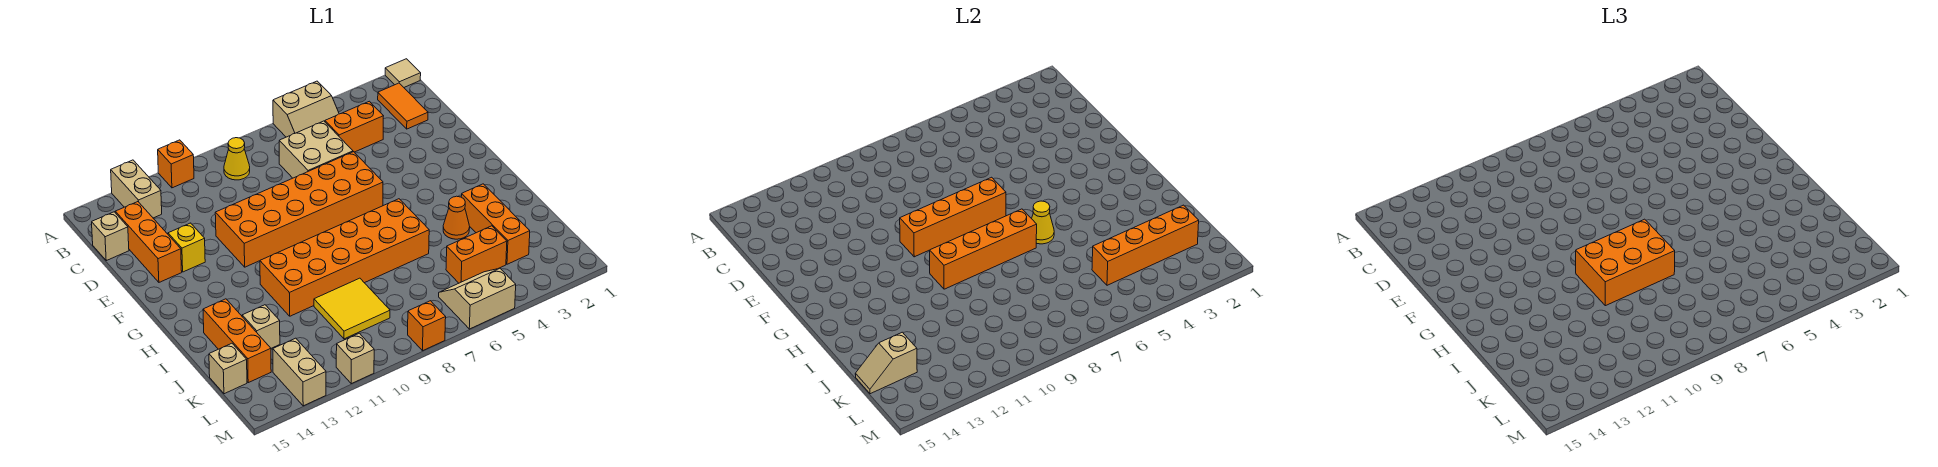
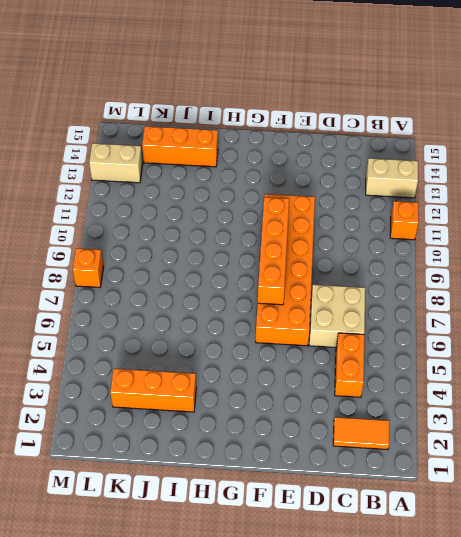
none -> tan 1x1 tile [385,59,421,87]
none -> tan 2x2 slope [273,81,339,137]
none -> yellow 1x1 cone [224,138,250,180]
none -> orange 1x3 brick [115,202,182,282]

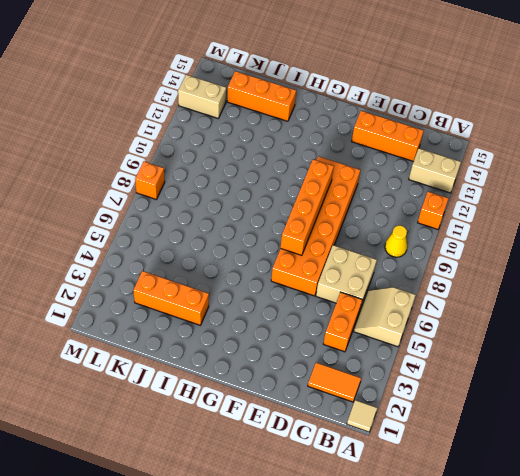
none -> tan 1x1 brick [92,212,129,261]
none -> yellow 1x1 brick [168,223,205,272]
none -> orange 2x6 brick [260,199,429,316]
none -> orange 1x1 cone [443,196,470,239]

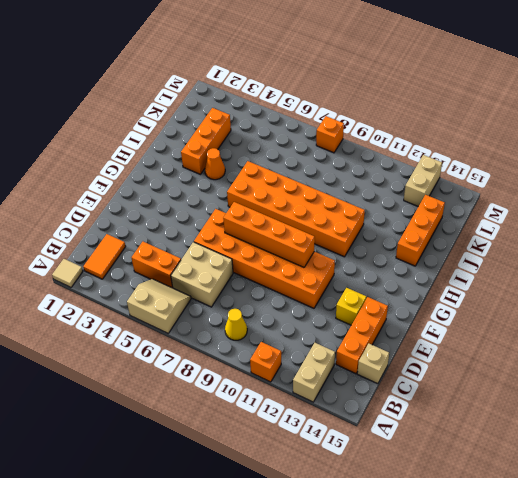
none -> yellow 2x2 tile [314,278,390,339]
none -> tan 1x1 brick [242,305,280,348]
none -> orange 1x2 brick [446,226,507,283]
none -> tan 1x1 brick [209,343,247,394]

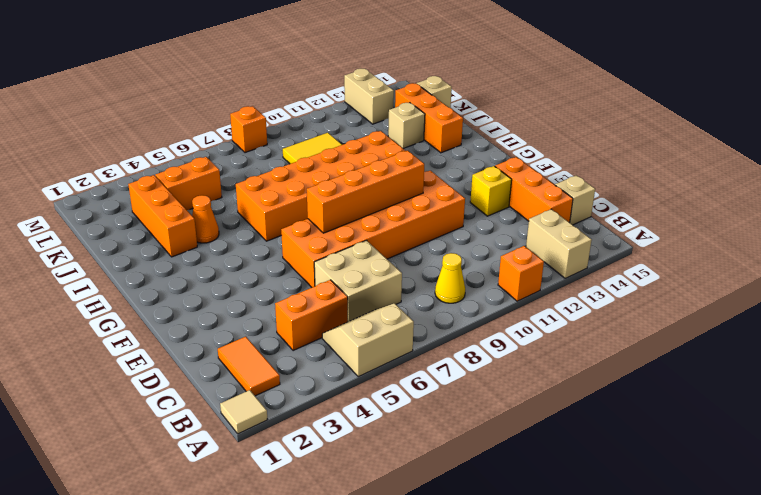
none -> tan 2x2 slope [439,268,516,329]
none -> tan 1x1 brick [336,333,374,384]
none -> yellow 1x1 cone [1032,201,1054,244]
none -> orange 1x4 brick [930,209,1037,289]

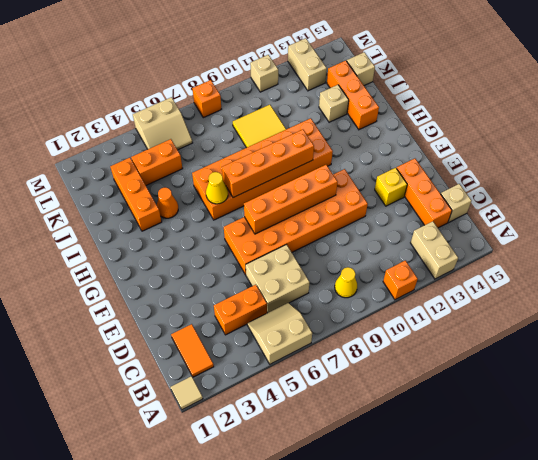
none -> orange 1x4 brick [1092,205,1199,285]
none -> tan 1x2 slope [855,332,917,394]
none -> orange 2x3 brick [1576,219,1675,306]

